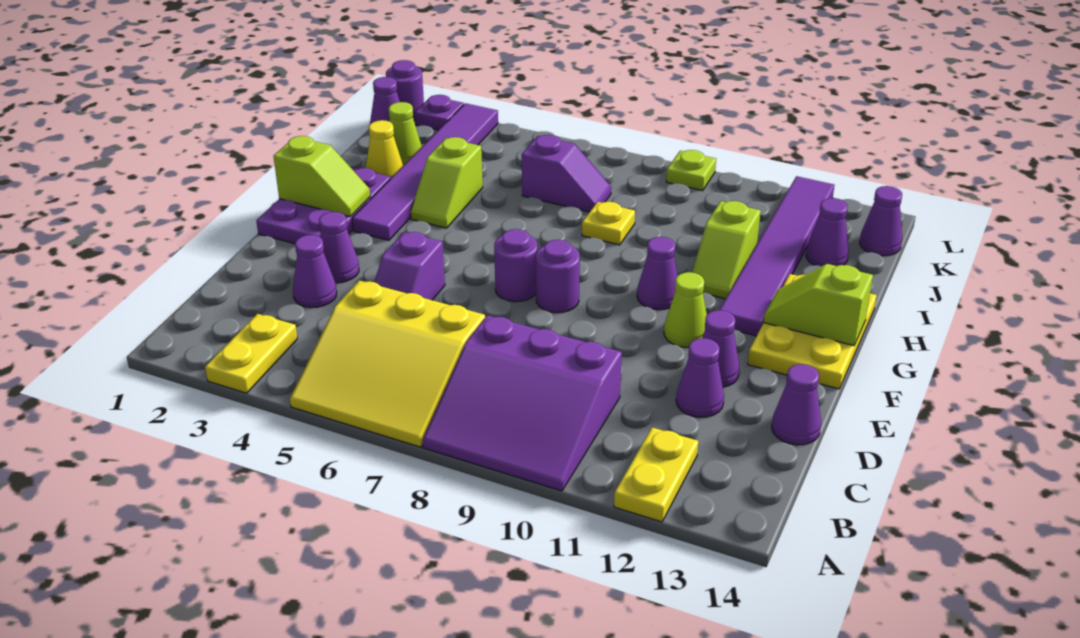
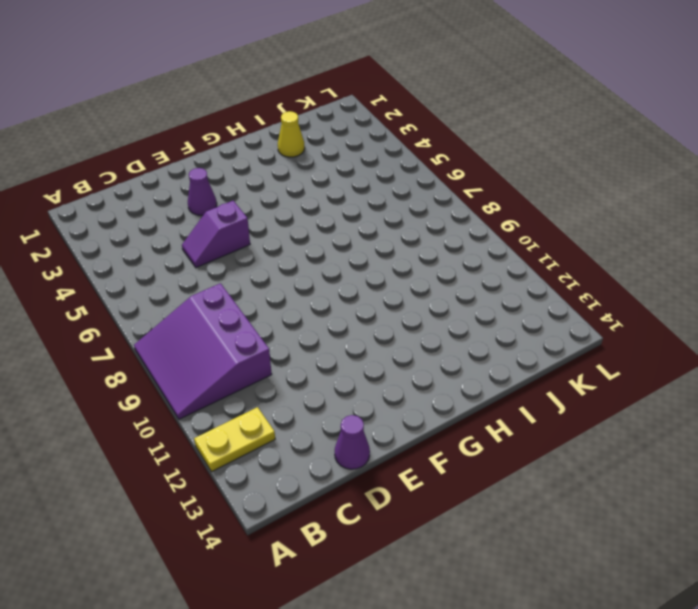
none -> yellow 1x2 plate [205,314,297,393]
none -> yellow 3x3 slope [290,281,485,447]
none -> purple 1x1 cone [293,235,337,308]
none -> purple 1x1 cone [676,338,724,417]

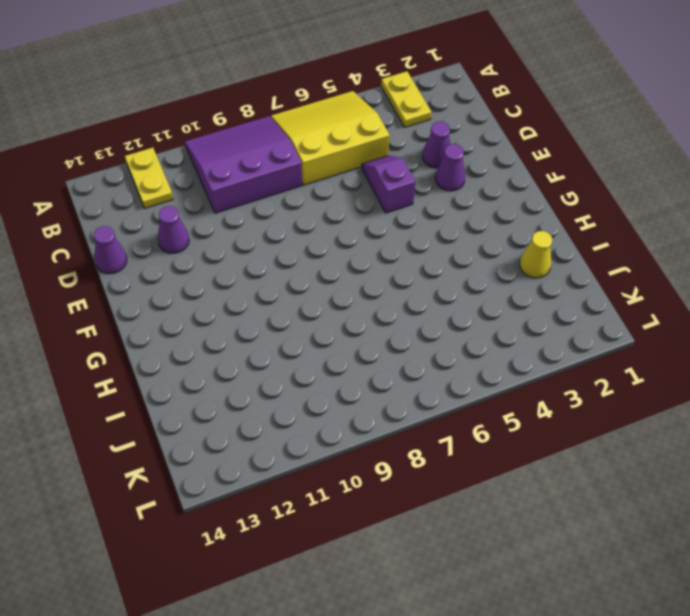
none -> purple 1x1 cone [702,310,739,387]
none -> purple 2x3 plate [256,167,391,244]
none -> purple 1x1 round brick [494,229,538,302]
none -> purple 1x1 round brick [536,240,580,313]

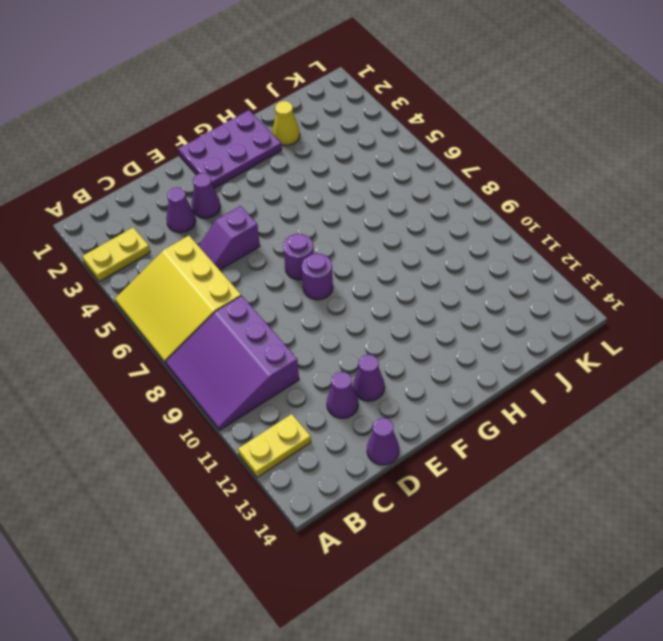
none -> lime 1x1 cone [664,272,707,347]
none -> yellow 2x3 plate [748,274,877,389]
none -> purple 1x6 tile [352,103,498,240]
none -> purple 1x1 cone [637,237,678,310]

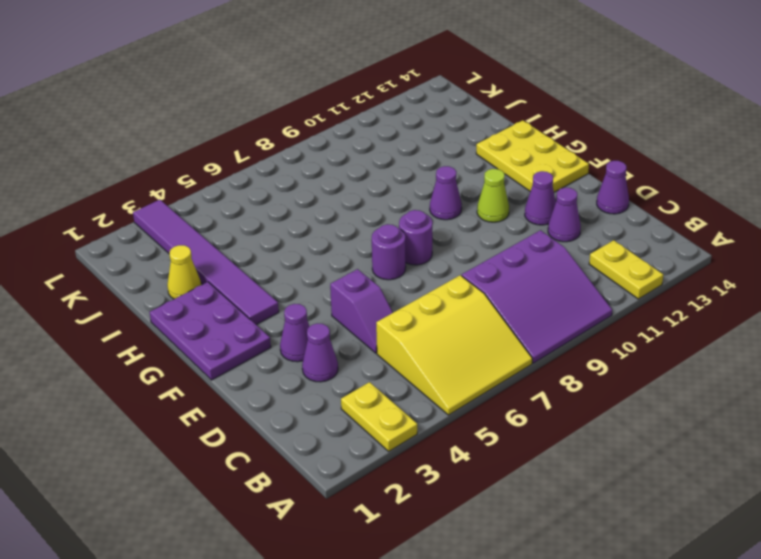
none -> purple 1x6 tile [720,176,834,336]
none -> lime 1x2 slope [411,137,483,228]
none -> lime 1x2 slope [692,201,761,299]
none -> yellow 1x1 plate [582,202,635,245]

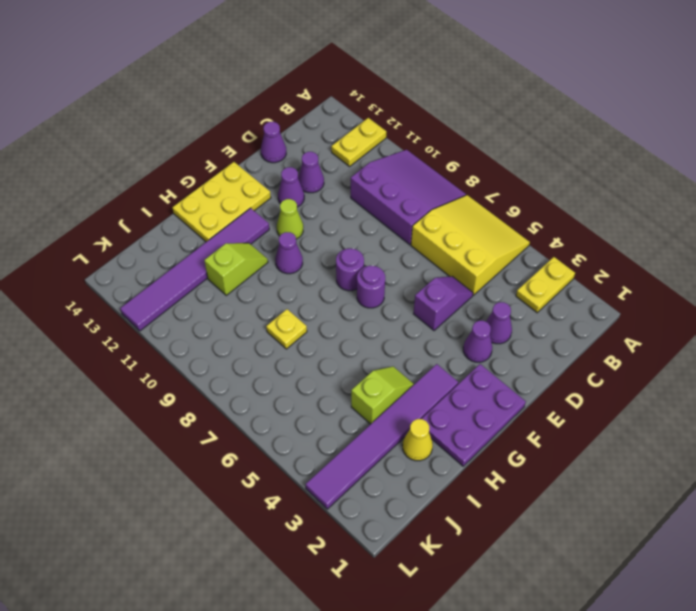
none -> lime 1x1 cone [389,102,422,166]
none -> purple 1x2 slope [522,135,611,212]
none -> purple 1x1 cone [806,198,849,267]
none -> purple 1x1 cone [370,77,400,124]

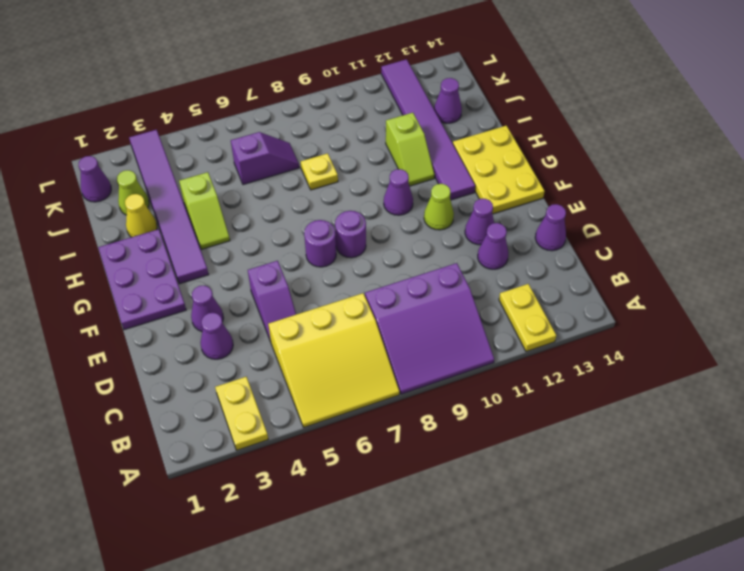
none -> purple 1x1 cone [860,186,902,256]
none -> purple 1x1 round brick [386,60,424,121]
none -> purple 1x1 plate [415,95,464,130]
none -> lime 1x1 plate [666,150,716,191]

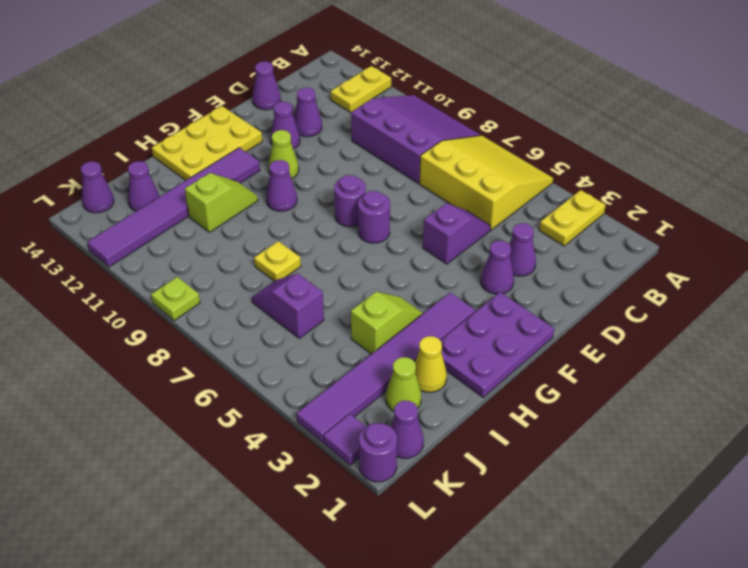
purple 1x1 tile [323,414,366,465] -> purple 1x1 plate [415,95,464,130]
none -> lime 1x2 slope [274,136,370,217]
none -> lime 1x2 slope [764,264,873,346]

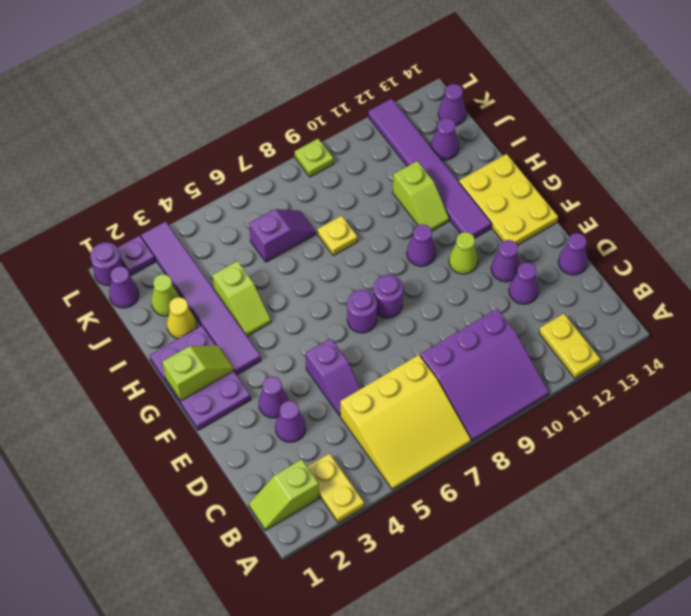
lime 1x2 slope [249,459,319,530] -> lime 1x2 slope moved to [764,264,873,346]

